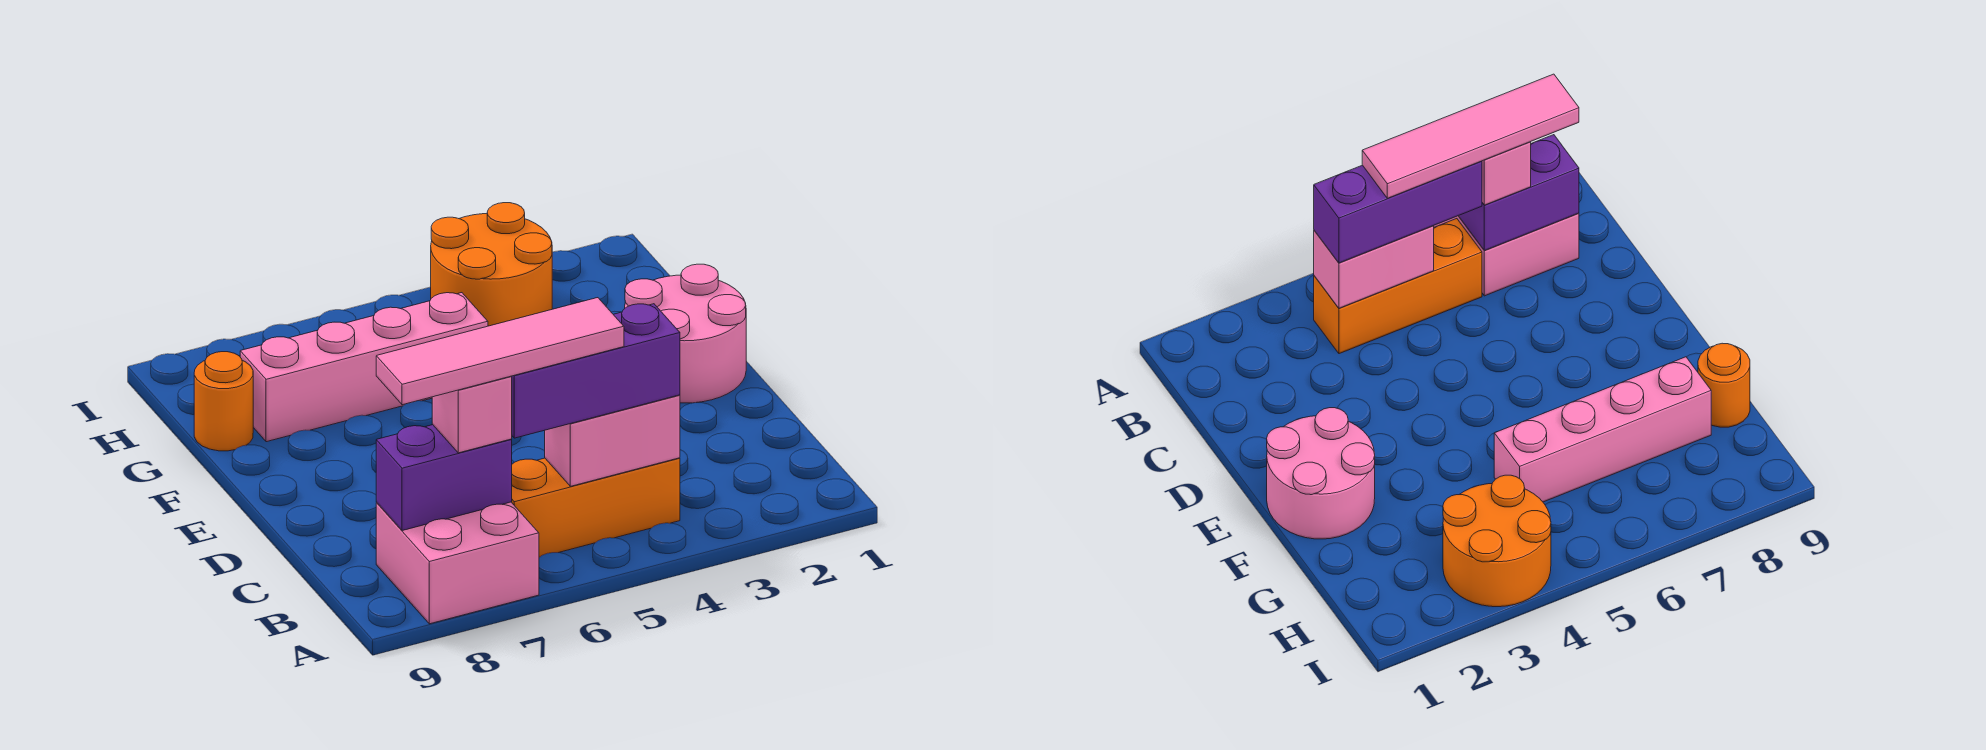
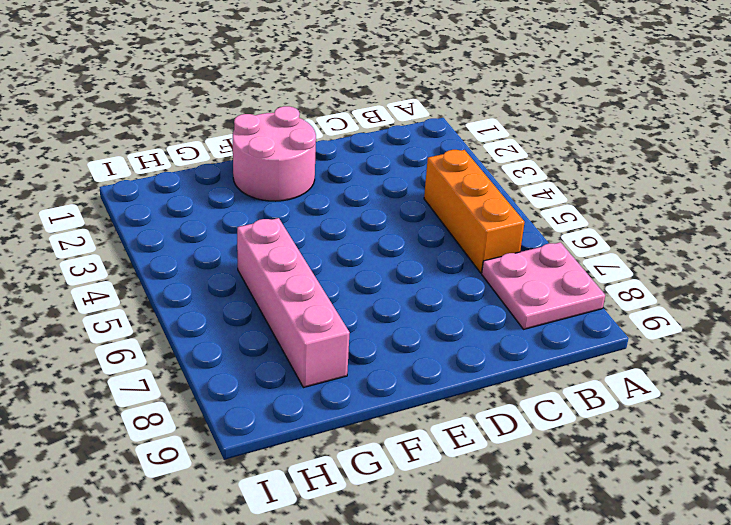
pink 2x2 plate [482,242,605,329] -> pink 2x2 brick [376,502,539,624]
none -> orange 1x1 round brick [194,352,253,451]
none -> orange 2x2 round brick [431,203,552,326]

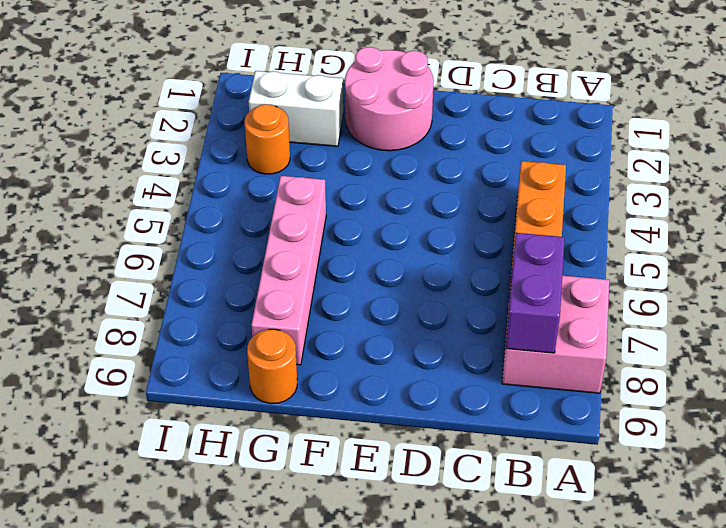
white 1x2 brick [249,71,343,146] -> none
orange 1x1 round brick [245,104,290,174] -> orange 2x2 round brick [431,203,552,326]
none -> pink 1x2 brick [545,395,680,486]
none -> purple 1x3 brick [511,304,680,438]

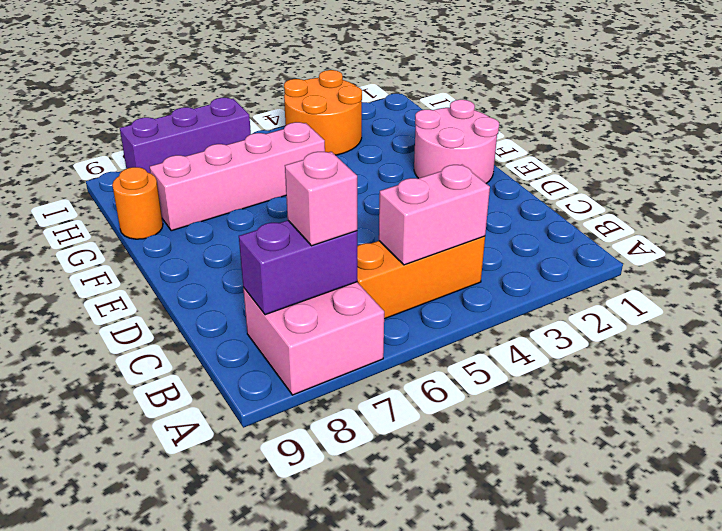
purple 1x3 brick [120,98,251,173] -> purple 1x3 brick moved to [511,304,680,438]
none -> pink 1x4 tile [376,298,624,405]

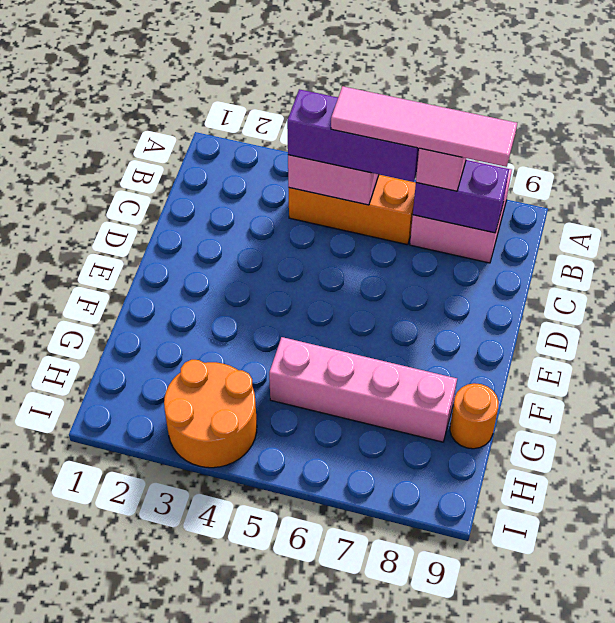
none -> pink 2x2 round brick [625,264,746,403]

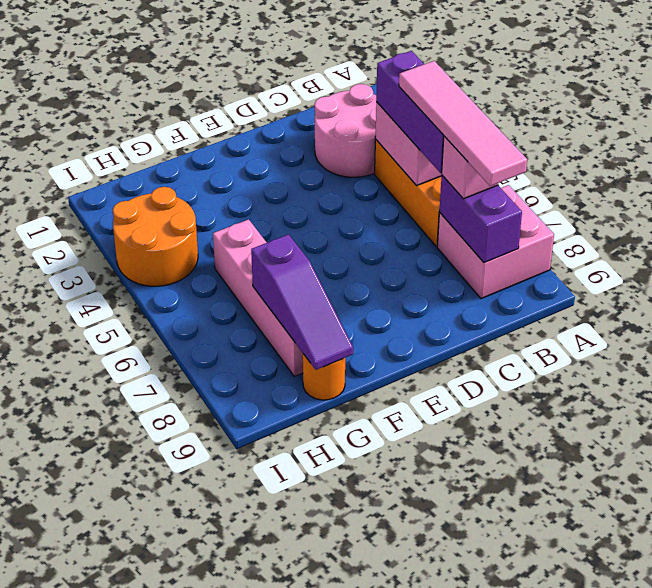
pink 2x2 round brick [314,84,376,177] -> pink 2x2 round brick moved to [625,264,746,403]
purple 1x3 slope [251,234,353,370] -> none

